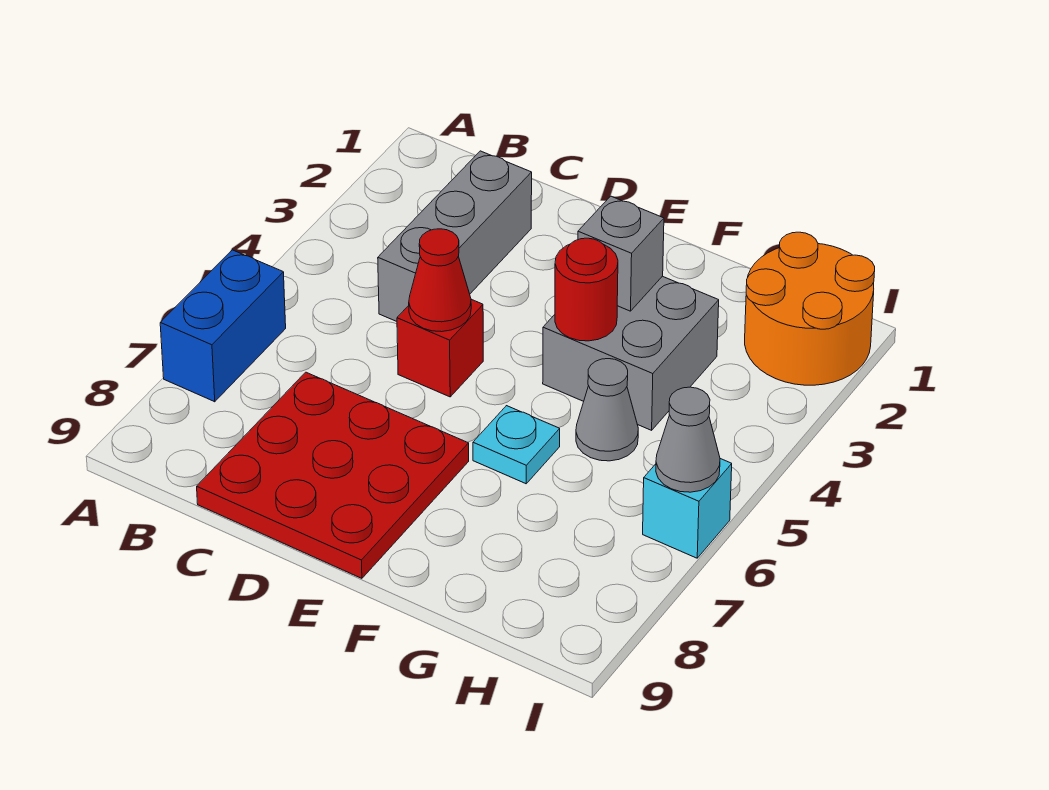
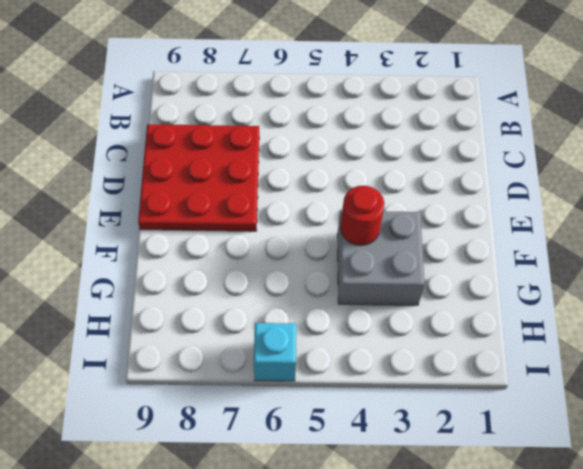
none -> blue 1x2 brick [160,250,286,402]
none -> grey 1x3 brick [378,151,532,321]
none -> red 1x1 brick [397,299,483,397]

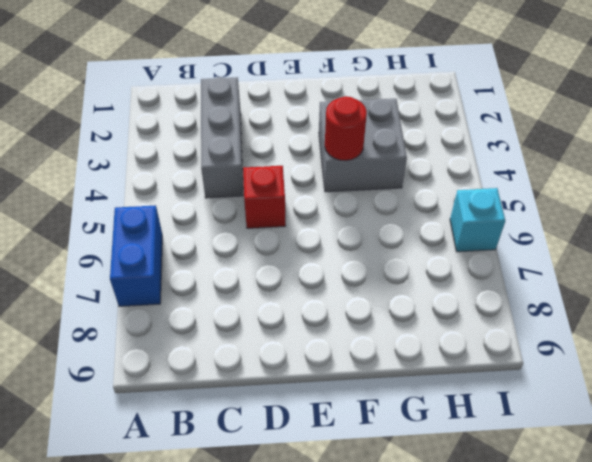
none -> red 3x3 plate [197,372,469,578]
none -> cyan 1x1 plate [473,406,560,484]
none -> grey 1x1 cone [576,359,638,461]

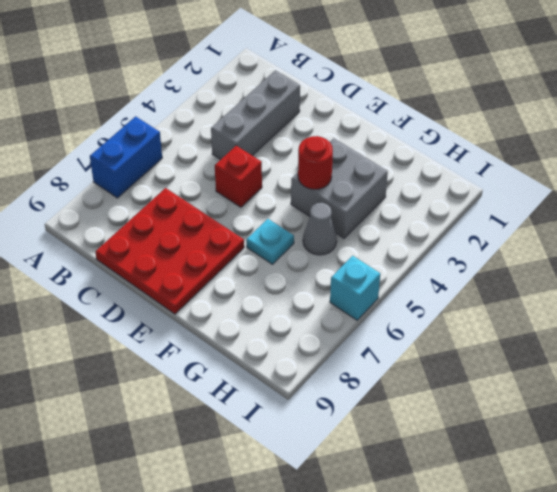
none -> orange 2x2 round brick [745,232,875,385]
none -> red 1x1 cone [409,229,471,332]
none -> grey 1x1 brick [578,196,664,311]

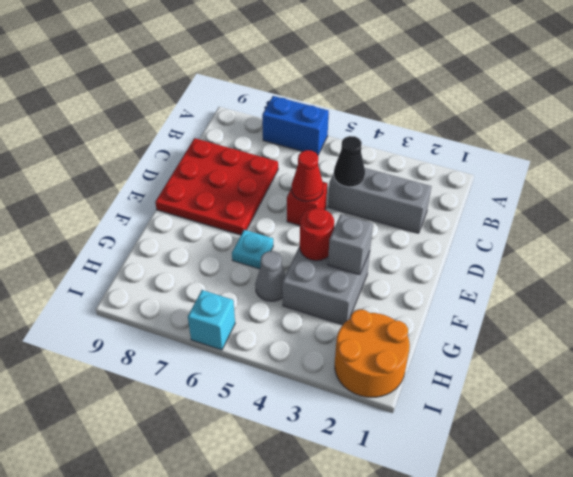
black 1x1 cone [334,136,365,187] -> none
none -> grey 1x1 cone [656,387,720,492]

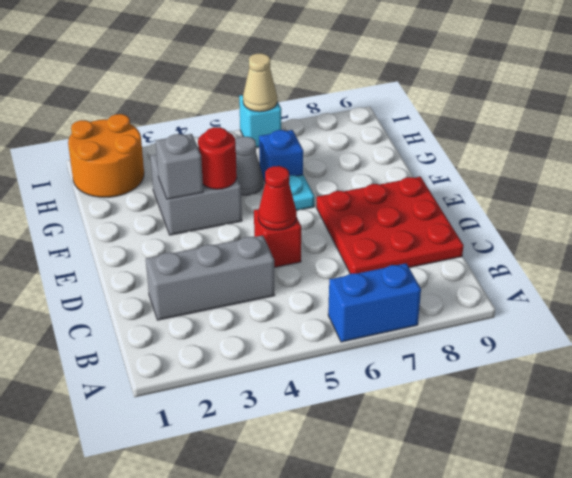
blue 1x1 brick [259,130,303,181] -> none
tan 1x1 cone [243,53,277,112] -> grey 1x1 cone [656,387,720,492]

